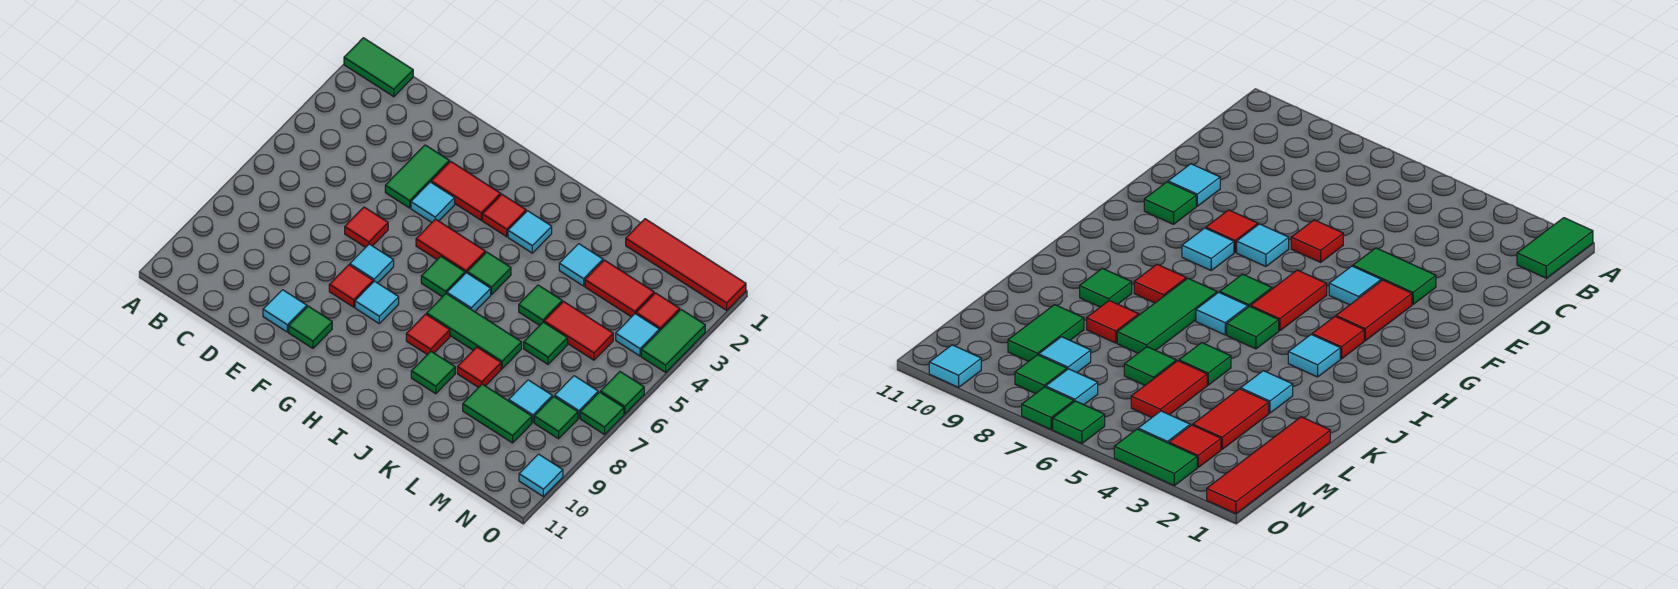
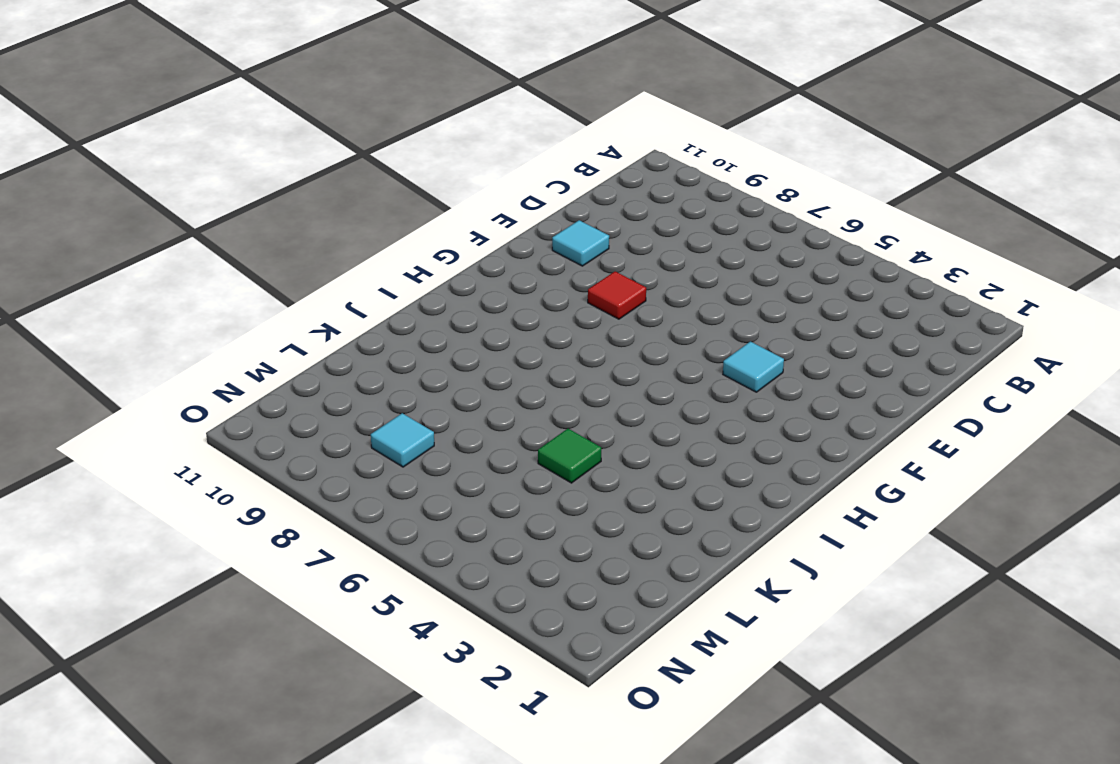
none -> green 1x2 tile [344,38,413,97]
none -> green 1x2 tile [385,145,449,208]
none -> red 1x1 tile [345,207,388,247]
none -> red 1x2 tile [431,161,501,220]

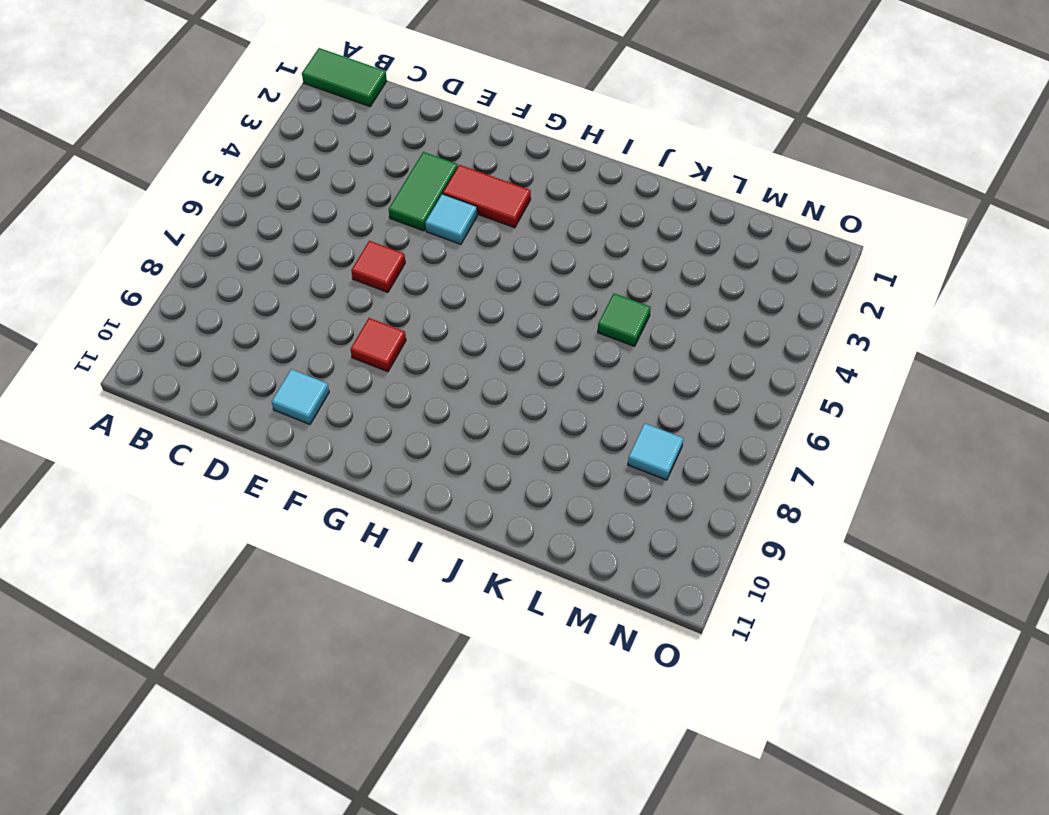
none -> cyan 1x1 tile [350,244,394,283]
none -> green 1x1 tile [289,306,332,348]
none -> red 1x2 tile [416,219,485,273]
none -> cyan 1x1 tile [355,281,399,323]

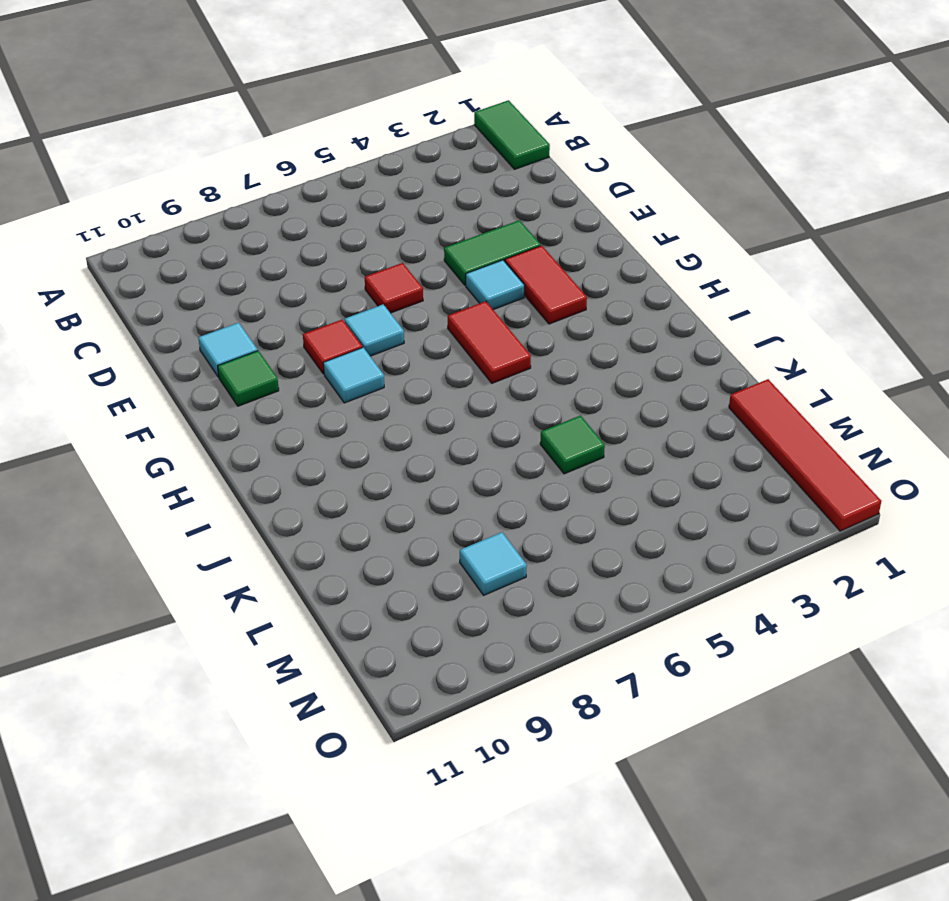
none -> red 1x1 tile [482,194,526,237]
none -> green 1x1 tile [421,256,465,297]
none -> cyan 1x1 tile [508,211,552,253]
none -> green 1x1 tile [467,252,511,294]

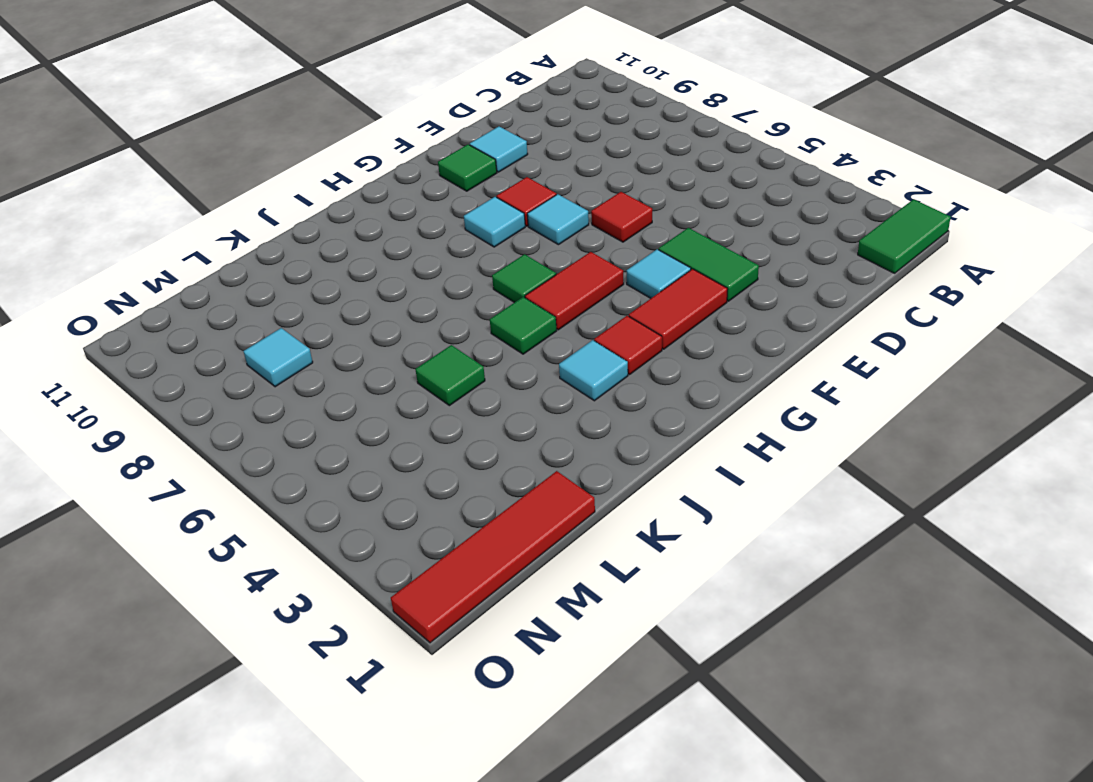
none -> cyan 1x1 tile [447,273,491,312]
none -> green 1x3 tile [427,294,522,369]
none -> red 1x1 tile [406,314,450,355]
none -> green 1x1 tile [411,351,455,394]

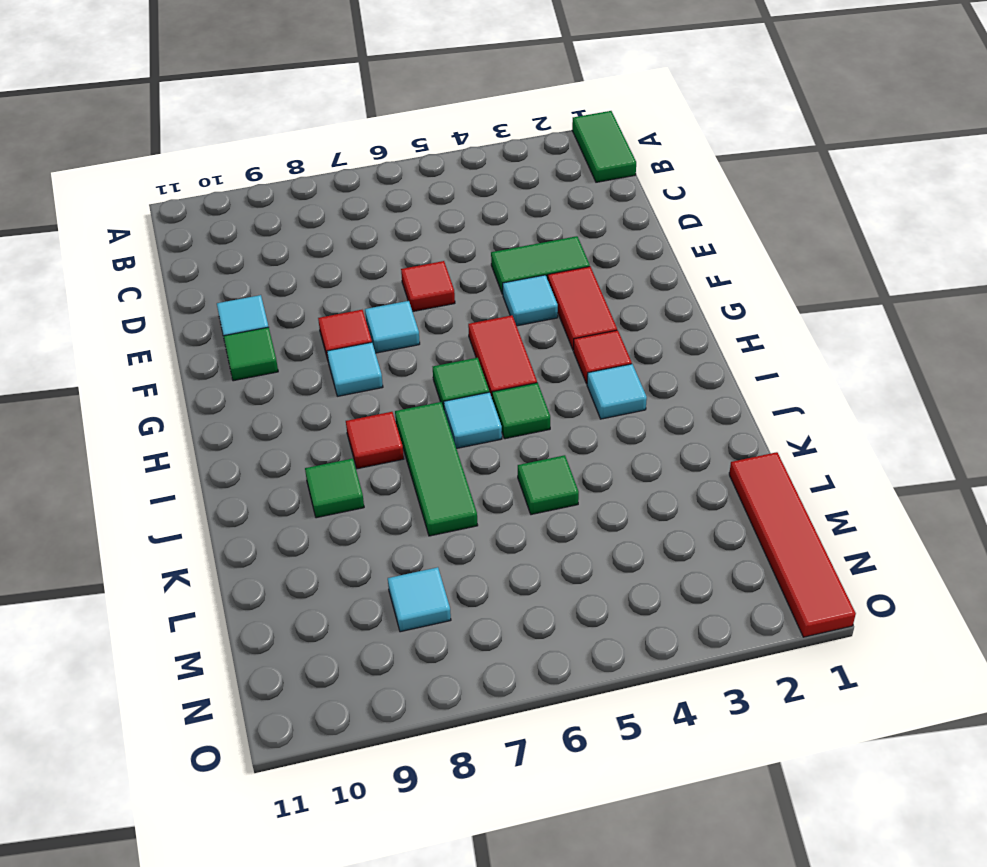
none -> cyan 1x1 tile [559,244,603,286]
none -> red 1x1 tile [457,347,501,388]
none -> red 1x2 tile [585,260,654,317]
none -> red 1x2 tile [544,301,613,360]

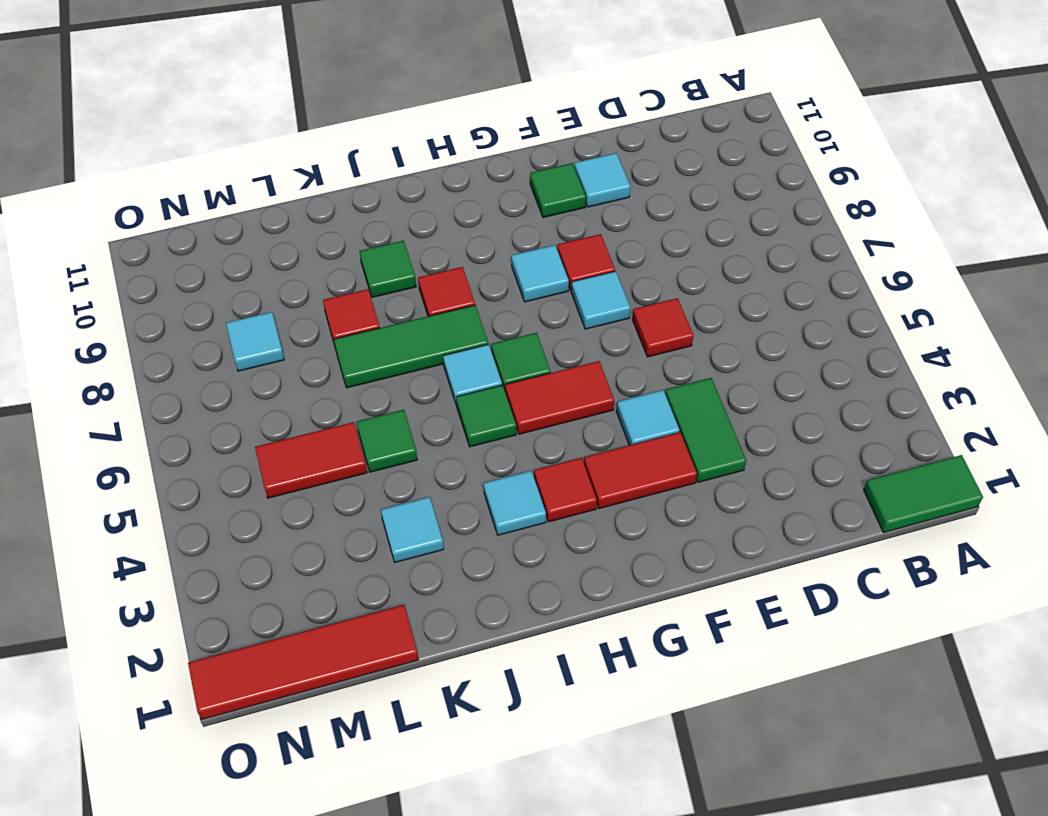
none -> red 1x2 tile [585,260,654,317]
none -> green 1x1 tile [524,322,568,364]
none -> green 1x2 tile [463,384,532,443]
none -> red 1x1 tile [636,293,680,331]

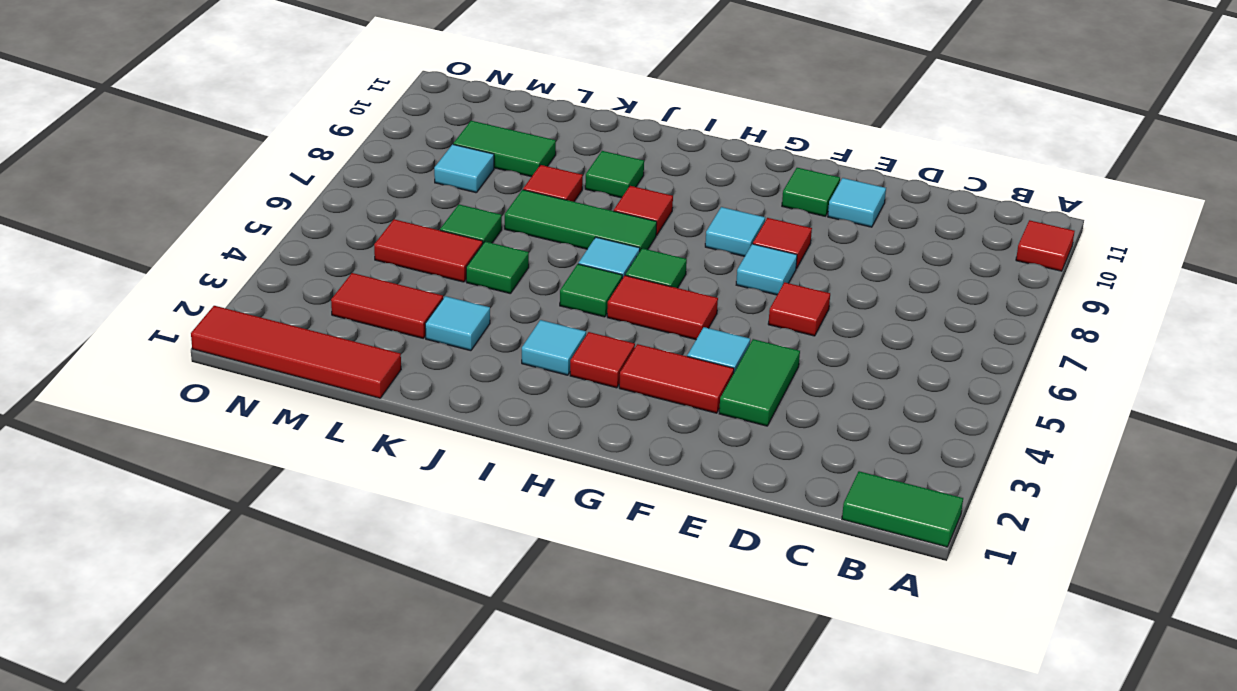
red 1x1 tile [1016,220,1075,271] -> red 1x1 tile moved to [636,293,680,331]
none -> cyan 1x1 tile [616,314,659,356]
none -> cyan 1x1 tile [555,376,598,418]
none -> green 1x1 tile [534,396,578,439]
none -> green 1x2 tile [641,310,705,372]

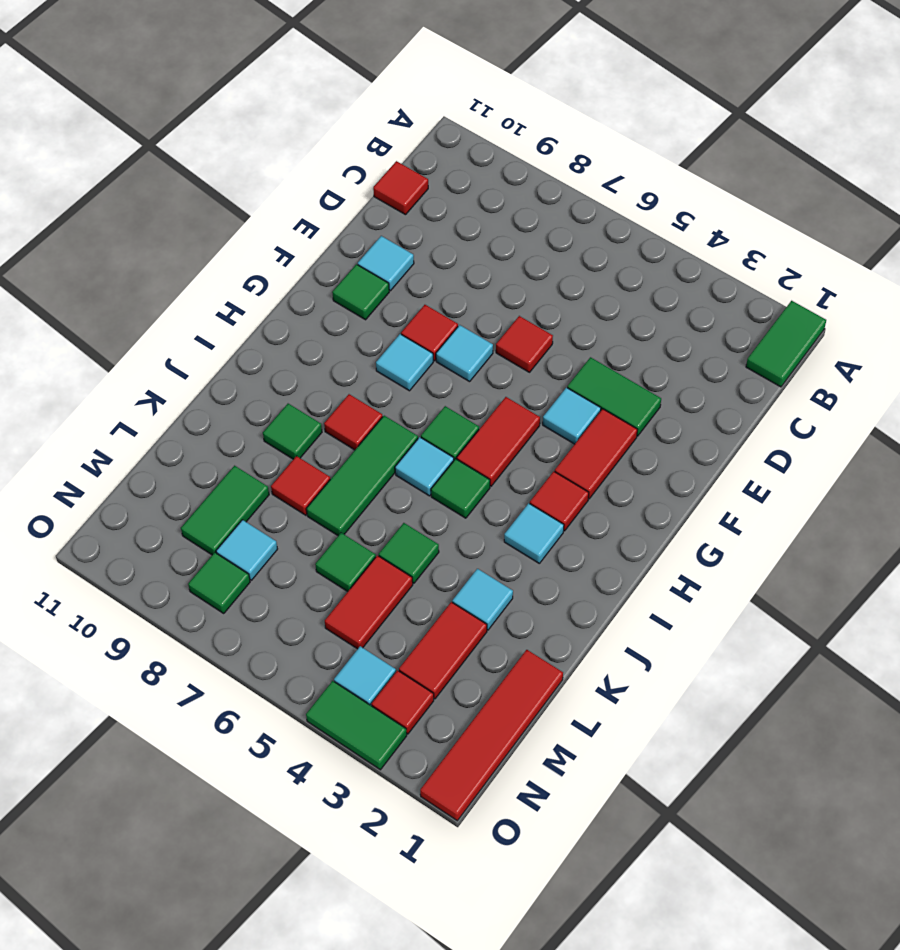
red 1x1 tile [373,161,428,215] -> none
none -> cyan 1x1 tile [555,376,598,418]
none -> green 1x1 tile [601,372,644,414]
none -> green 1x1 tile [580,392,624,435]
none -> cyan 1x1 tile [519,454,563,497]

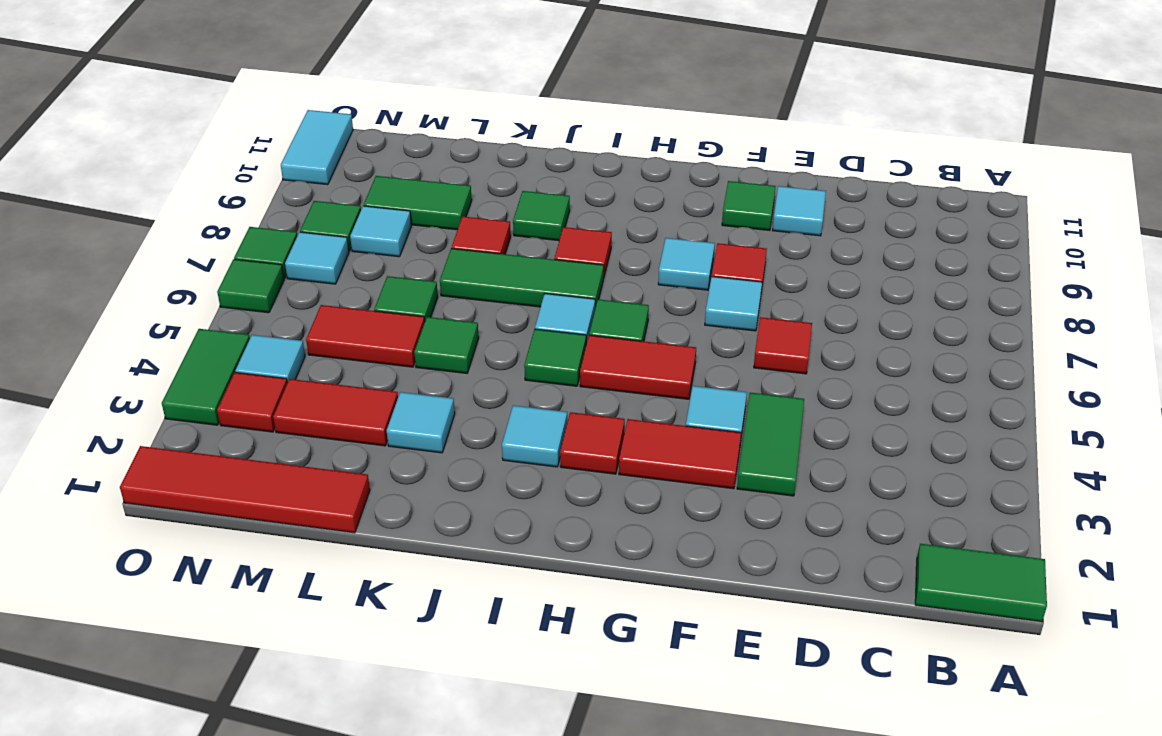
cyan 1x2 tile [281,110,353,185] -> cyan 1x1 tile [519,454,563,497]

